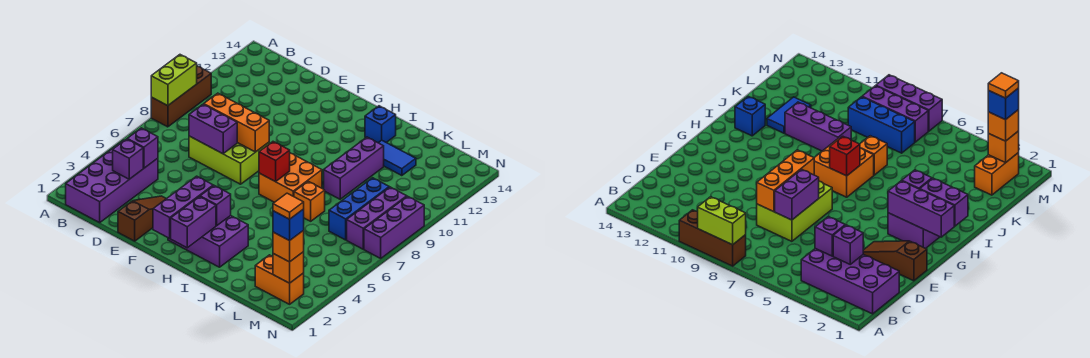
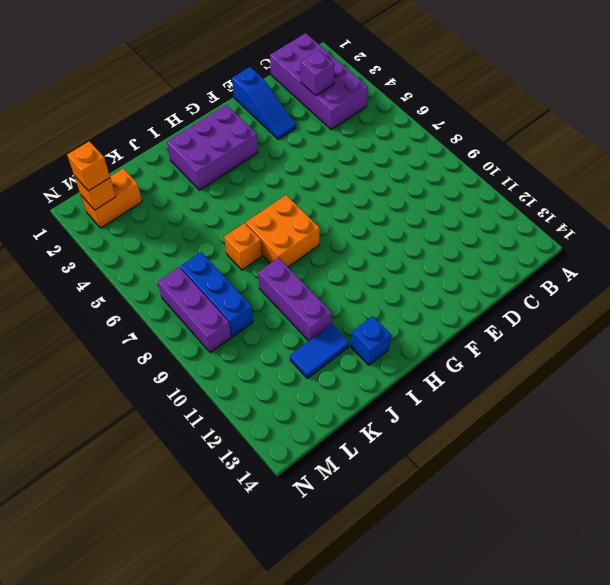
blue 1x3 slope [232,67,296,139] -> brown 1x3 slope [118,196,166,241]
none -> brown 1x3 brick [151,66,211,127]
none -> lime 2x3 brick [189,136,269,184]
none -> purple 1x3 brick [364,196,424,258]

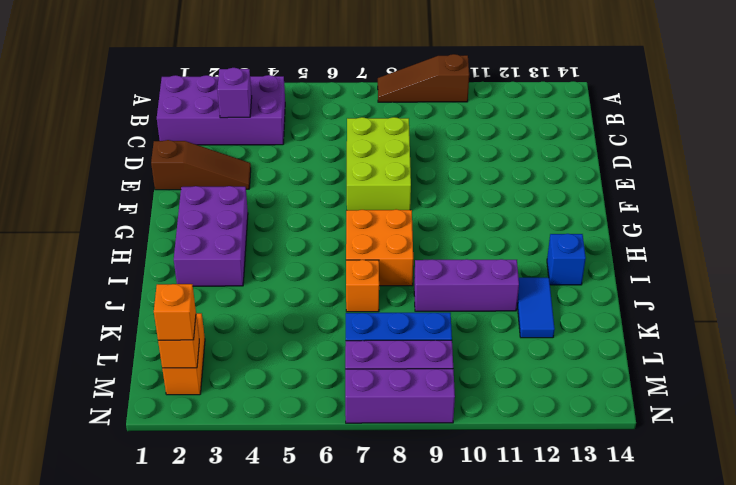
brown 1x3 slope [378,54,469,102] -> brown 1x3 brick [151,66,211,127]
none -> lime 1x2 brick [151,55,197,106]
none -> purple 1x1 brick [128,128,158,168]
none -> purple 1x2 brick [189,104,237,154]

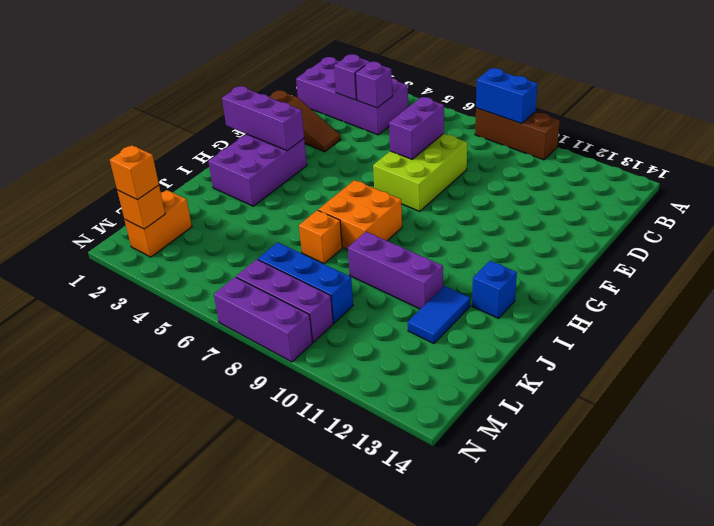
blue 1x2 brick [476,68,537,124] -> lime 1x2 brick [151,55,197,106]
none -> orange 1x3 brick [204,93,269,152]
none -> purple 1x2 brick [171,197,216,248]
none -> purple 1x1 brick [200,186,231,226]

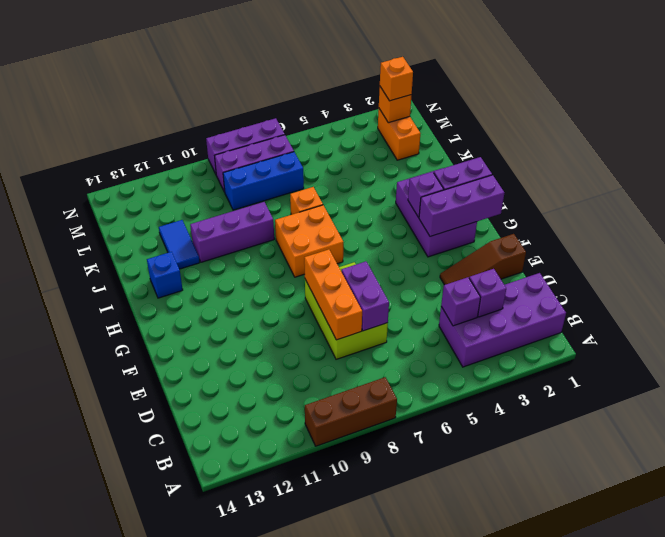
none -> lime 1x2 brick [151,55,197,106]
none -> red 1x1 brick [259,142,290,182]
none -> blue 1x1 brick [273,209,304,241]

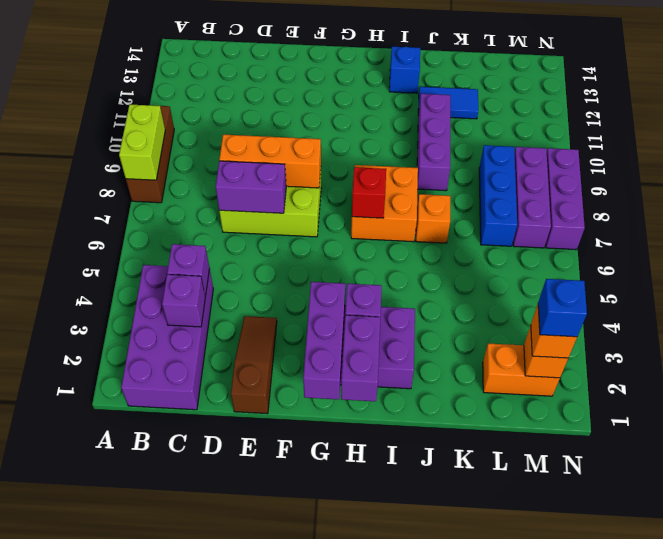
none -> orange 1x1 tile [273,193,304,219]

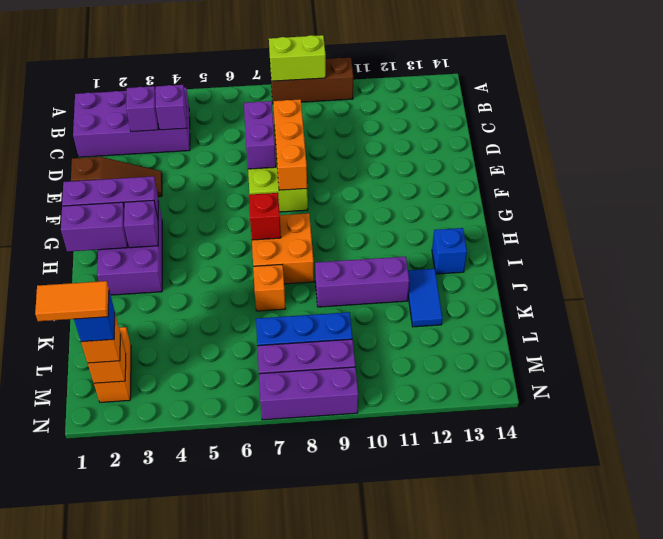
orange 1x2 tile [35,281,109,321] -> orange 1x1 tile [273,193,304,219]

